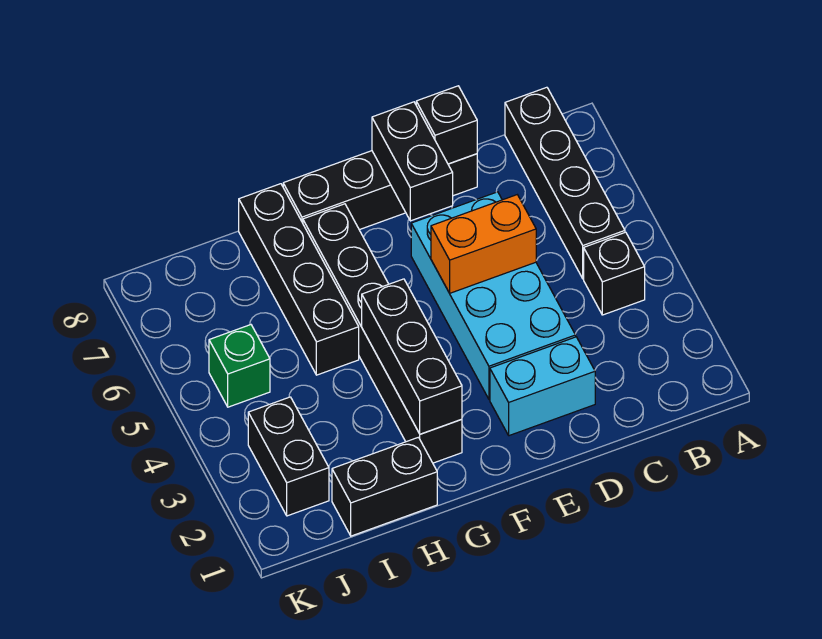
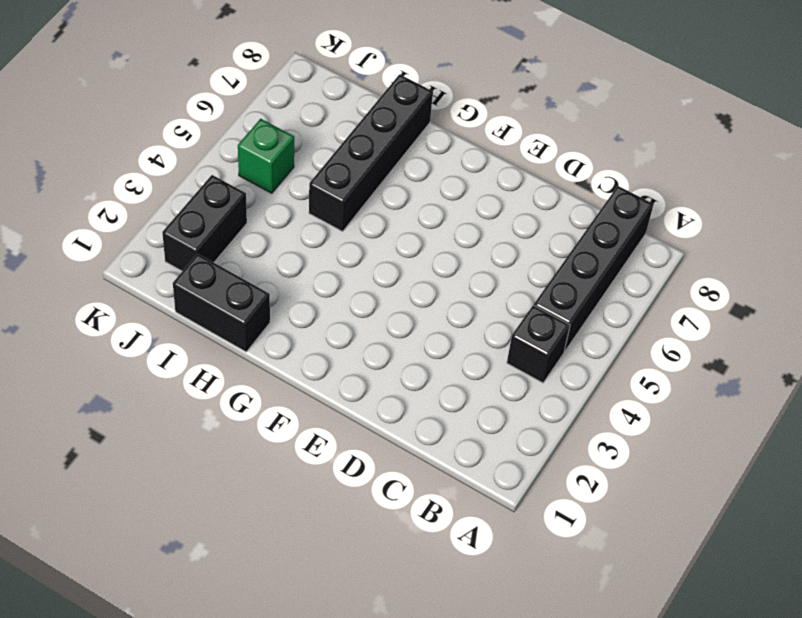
none -> cyan 1x2 brick [490,337,595,436]
none -> cyan 2x4 brick [411,192,576,399]
none -> black 1x4 brick [283,151,477,230]

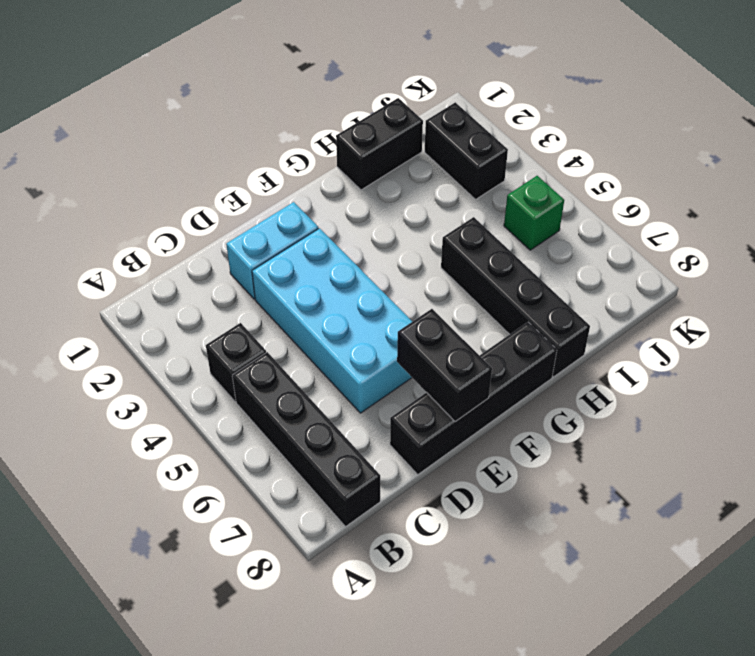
none -> black 1x6 brick [303,204,462,463]
none -> orange 1x2 brick [431,195,536,293]
none -> black 1x1 brick [416,86,477,164]

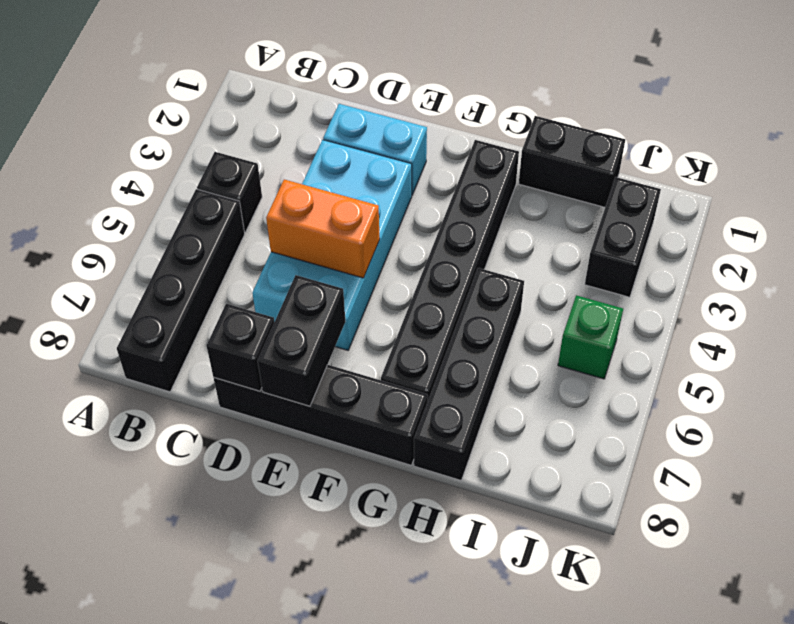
none -> black 1x3 brick [362,279,462,434]

